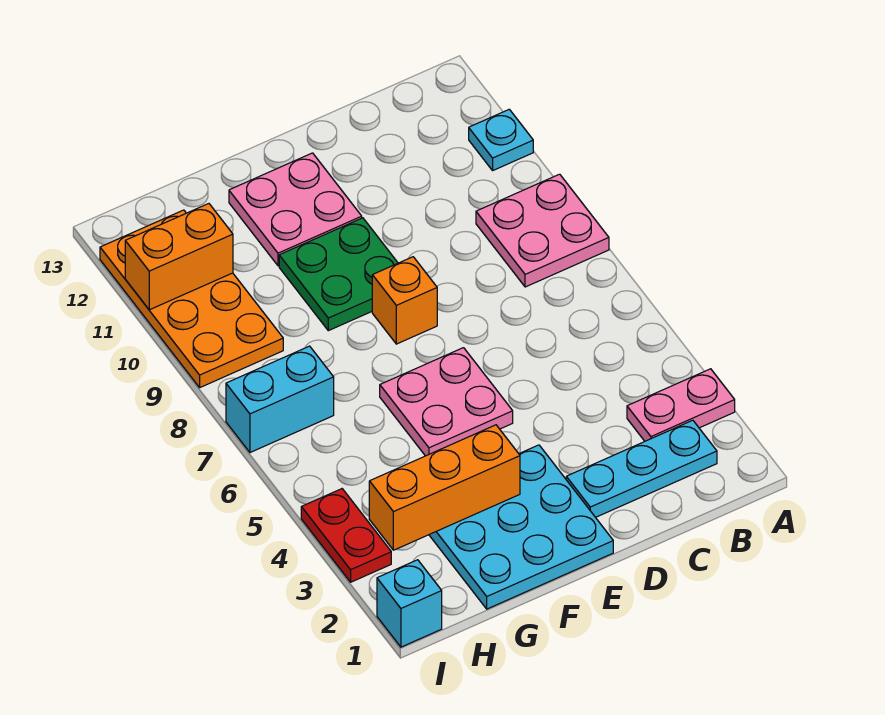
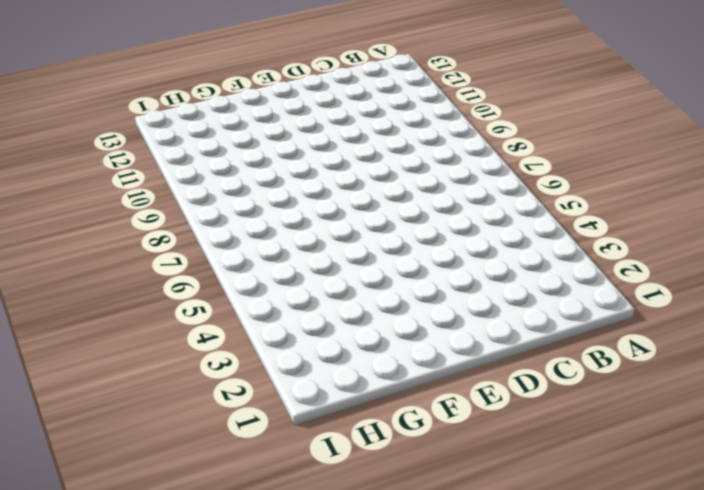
none -> pink 1x2 plate [627,369,735,441]
none -> pink 2x2 plate [476,174,609,287]
none -> cyan 1x1 plate [469,109,533,170]

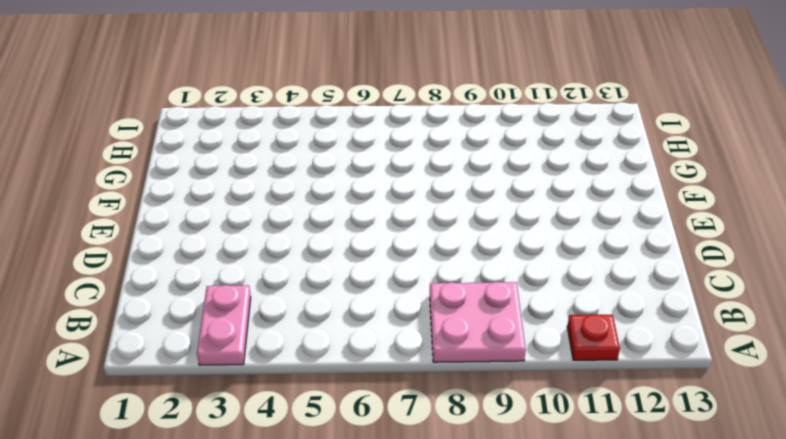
red 1x1 plate [567,314,620,360] -> cyan 1x1 plate [469,109,533,170]
none -> cyan 1x3 plate [566,420,717,517]
none -> cyan 3x3 plate [429,445,613,609]
none -> pink 2x2 plate [380,348,513,456]

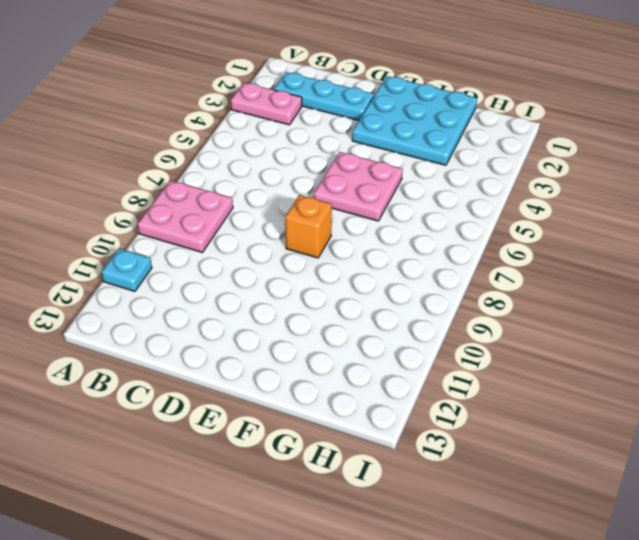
none -> green 2x2 plate [279,218,398,331]
none -> pink 2x2 plate [229,153,362,266]
none -> cyan 1x2 brick [226,346,334,452]

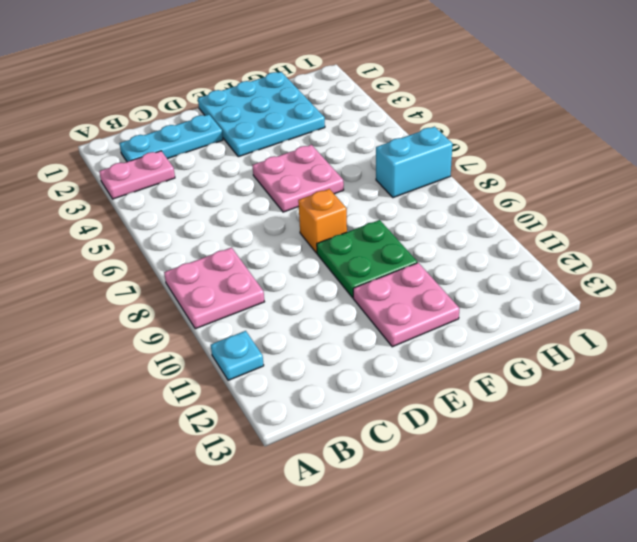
none -> orange 2x4 plate [100,210,283,387]
none -> cyan 1x1 brick [377,560,442,647]
none -> red 1x2 plate [301,489,391,582]

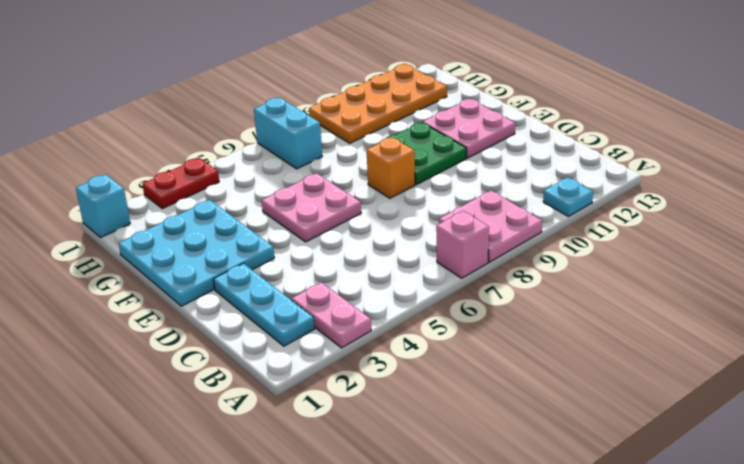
pink 1x1 brick [436,211,489,278] -> none
none -> orange 1x3 brick [369,425,520,550]
none -> orange 1x2 brick [125,204,233,310]

